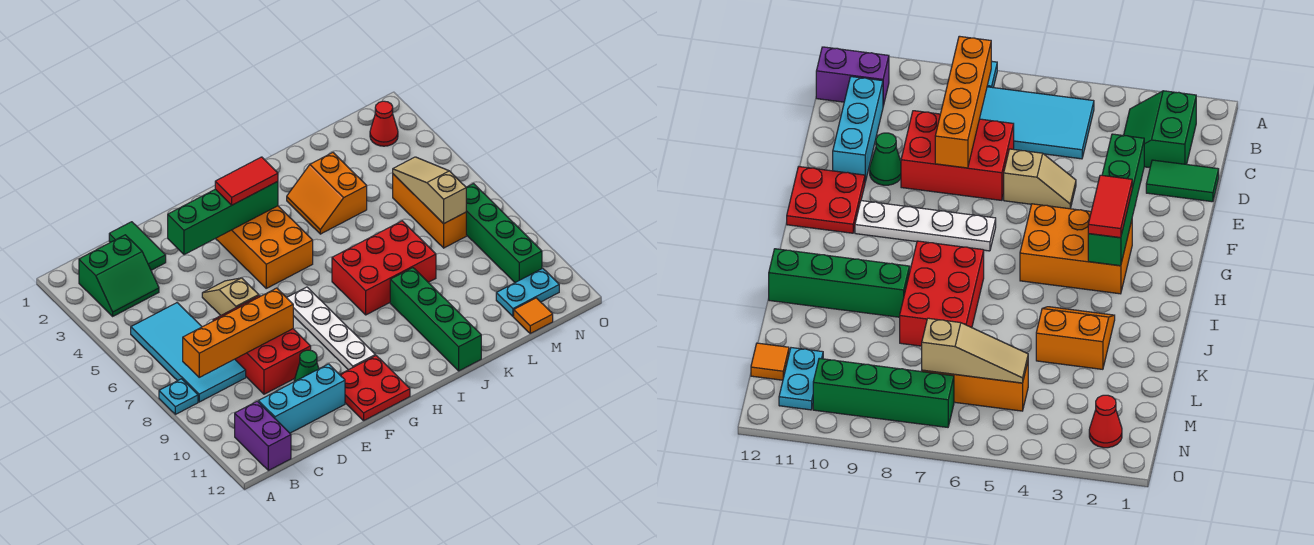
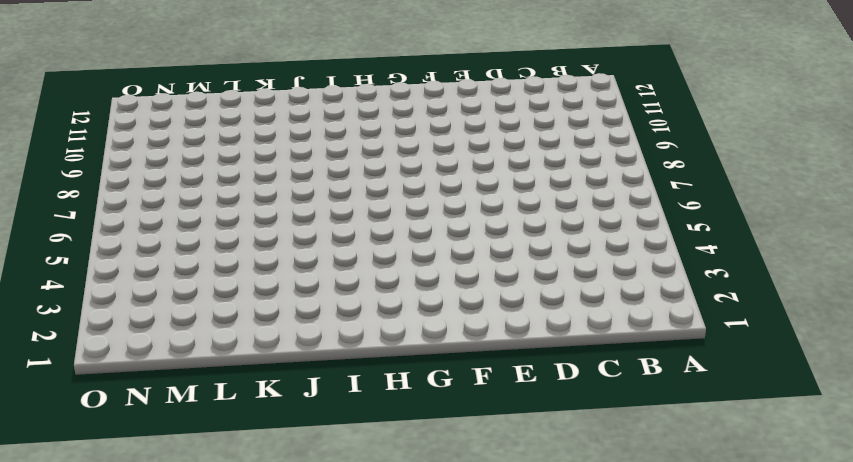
none -> cyan 1x1 plate [159,379,198,414]
none -> green 2x2 slope [79,235,159,316]
none -> cyan 2x4 tile [131,303,246,402]

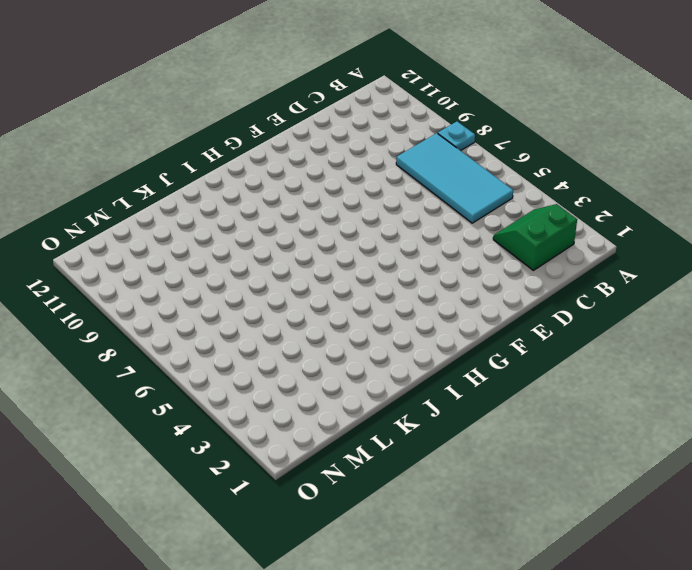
none -> purple 1x2 brick [235,401,291,470]
none -> cyan 1x3 brick [258,364,345,433]
none -> green 1x2 tile [109,222,166,270]

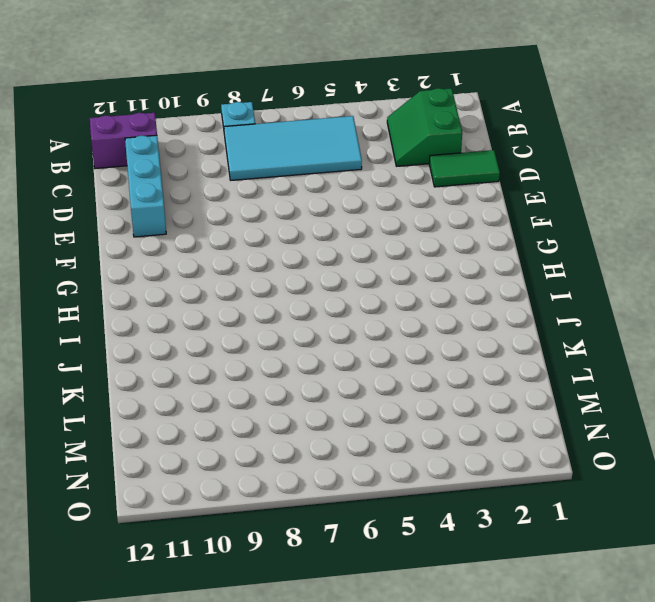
none -> red 2x3 brick [213,296,311,394]
none -> tan 1x2 slope [202,278,259,315]
none -> green 1x1 cone [294,350,319,382]

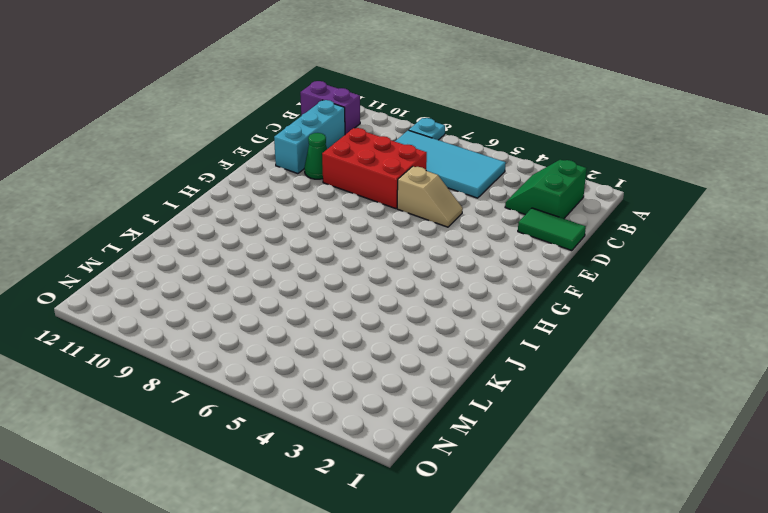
none -> red 2x2 plate [340,356,410,420]
none -> orange 2x3 brick [216,206,313,288]
none -> white 1x4 plate [287,287,375,370]

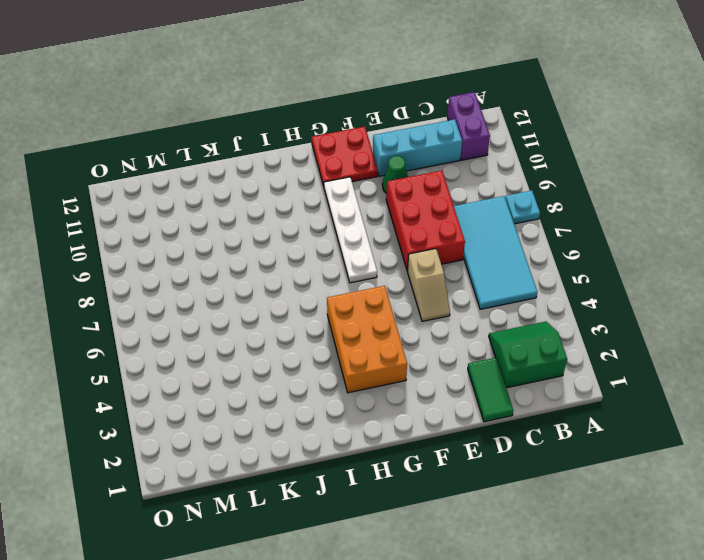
none -> red 2x3 brick [332,221,436,315]
none -> orange 2x2 slope [287,153,367,234]
none -> green 1x4 brick [390,268,481,371]

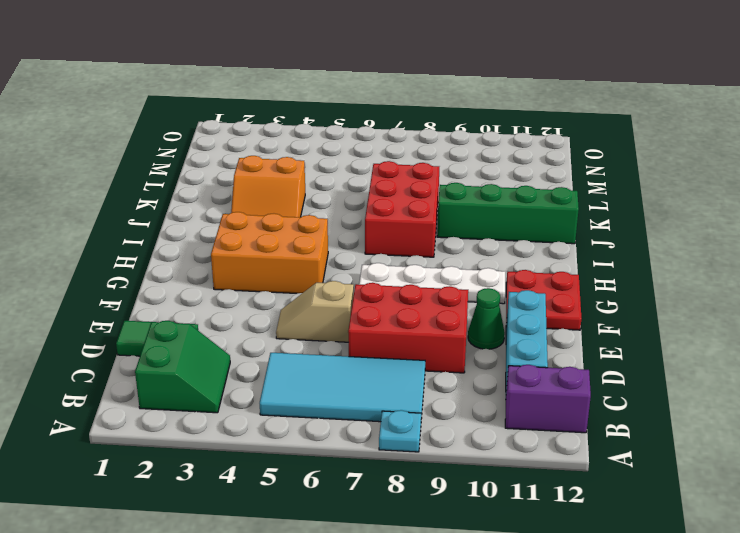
none -> orange 1x3 brick [393,174,466,248]
none -> cyan 1x2 plate [496,268,559,316]
none -> orange 1x1 tile [514,298,553,333]

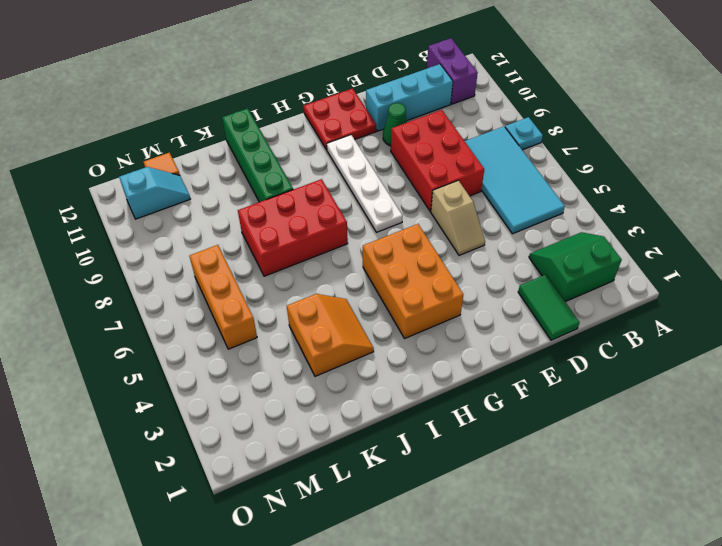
cyan 1x2 slope [119,167,190,219] -> cyan 1x2 plate [496,268,559,316]
none -> red 1x1 cone [370,101,398,146]
none -> green 1x4 brick [466,184,542,283]
none -> orange 1x4 brick [183,288,293,377]

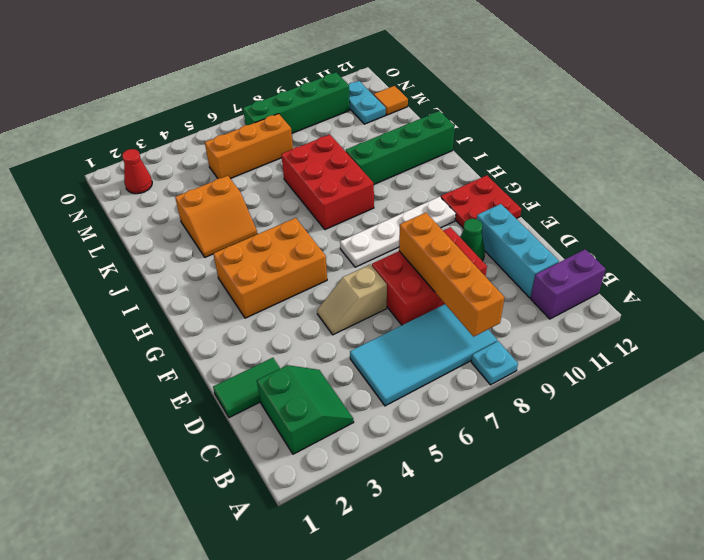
none -> green 1x4 brick [168,182,278,255]
none -> tan 1x3 slope [393,157,466,224]
none -> red 1x2 tile [215,157,278,205]

